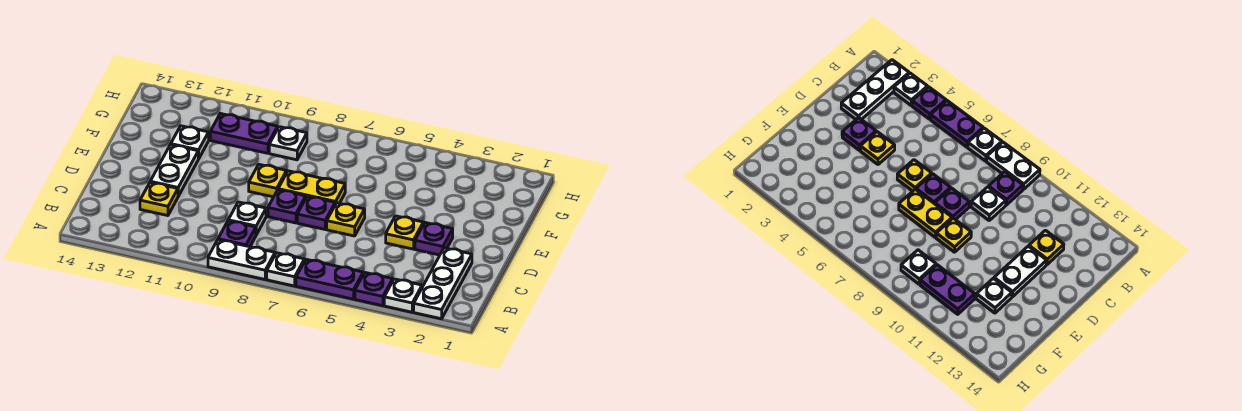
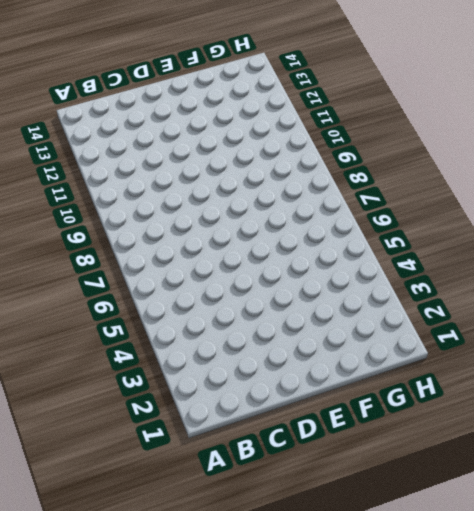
none -> white 1x3 plate [414,248,472,319]
none -> white 1x1 plate [384,279,422,312]
none -> purple 1x1 plate [355,273,393,306]

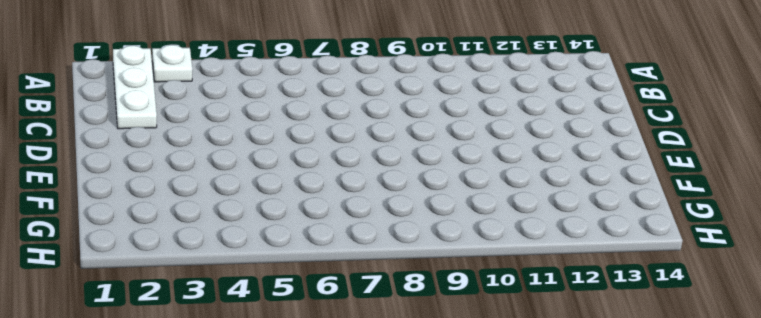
none -> purple 1x1 plate [355,273,393,306]
none -> purple 1x2 plate [296,259,363,299]
none -> white 1x1 plate [267,253,304,286]

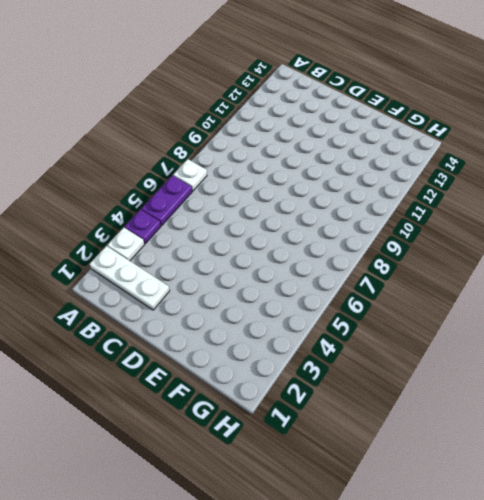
none -> white 1x2 plate [208,240,275,279]
none -> purple 1x1 plate [218,221,256,247]
none -> white 1x1 plate [228,202,266,235]

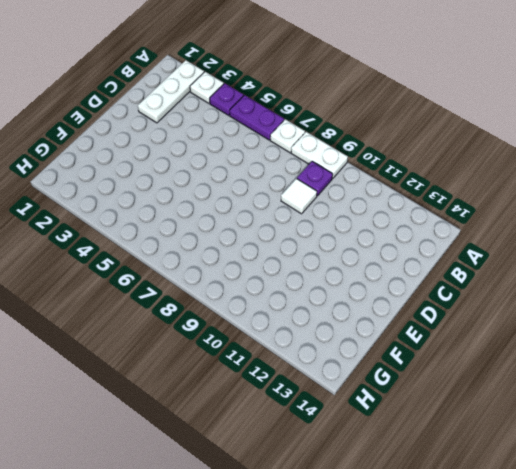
white 1x1 tile [281,179,317,214] -> white 1x1 plate [228,202,266,235]
none -> yellow 1x1 plate [140,182,178,216]
none -> purple 1x1 plate [415,223,453,255]
none -> yellow 1x1 plate [386,216,423,249]

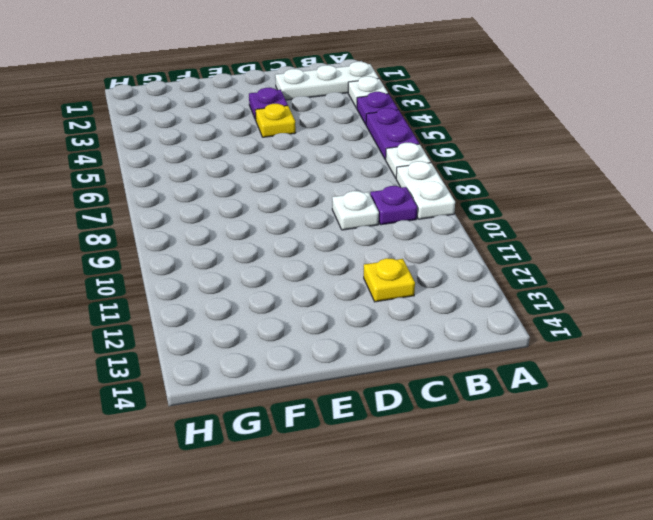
none -> yellow 1x1 plate [327,203,365,236]
none -> purple 1x1 plate [297,196,335,229]
none -> purple 1x1 plate [268,190,306,223]

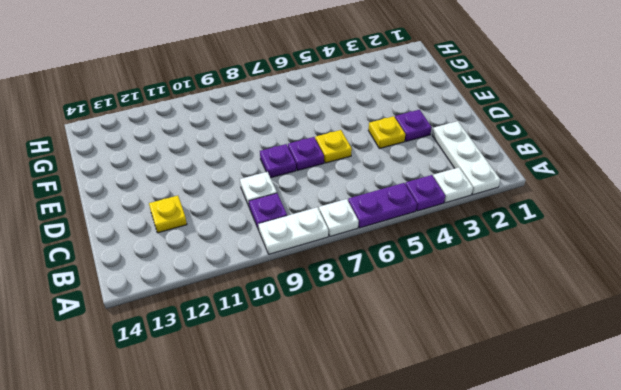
none -> white 1x2 plate [150,145,198,196]
none -> yellow 1x2 plate [278,171,345,205]
none -> yellow 1x1 plate [249,164,287,197]

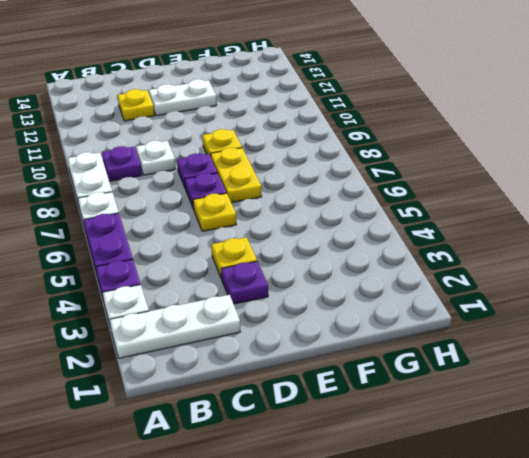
none -> white 1x1 plate [171,126,209,159]
none -> white 1x1 plate [269,127,307,160]
none -> purple 1x2 plate [210,113,278,153]

